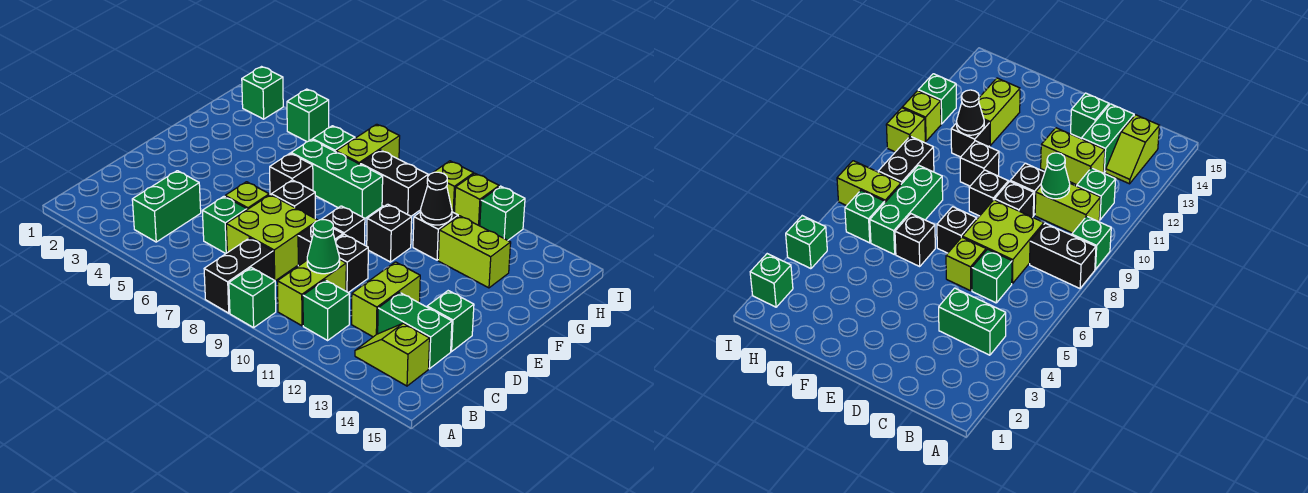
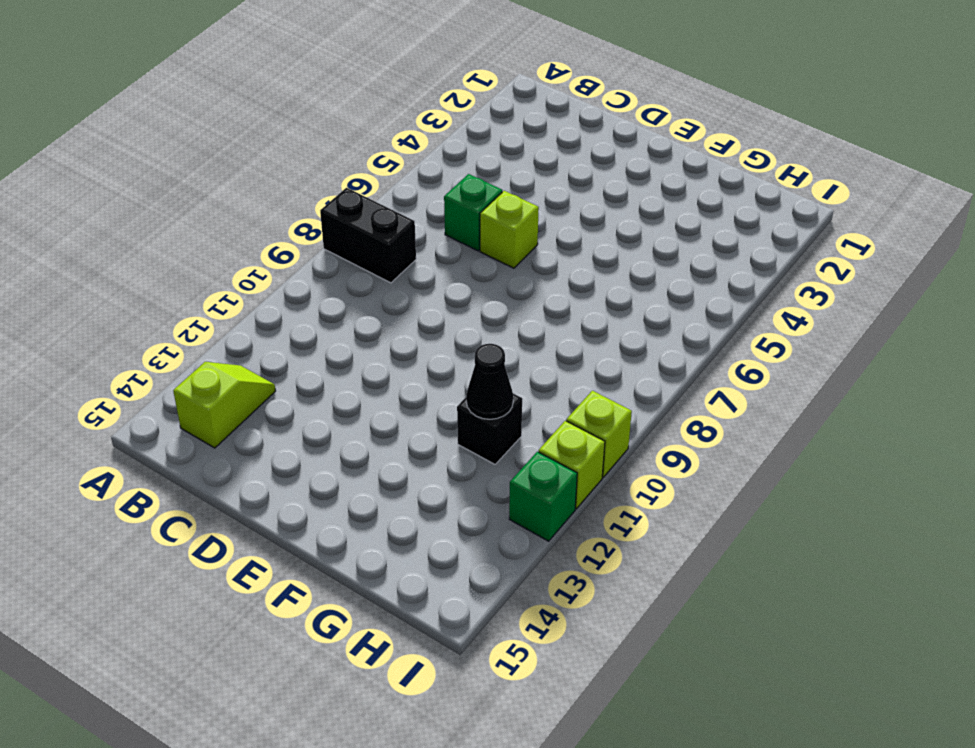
none -> green 1x1 brick [229,267,276,328]
none -> green 1x2 brick [132,171,201,242]
none -> lime 1x2 brick [278,260,346,326]
none -> green 1x1 brick [303,280,350,340]

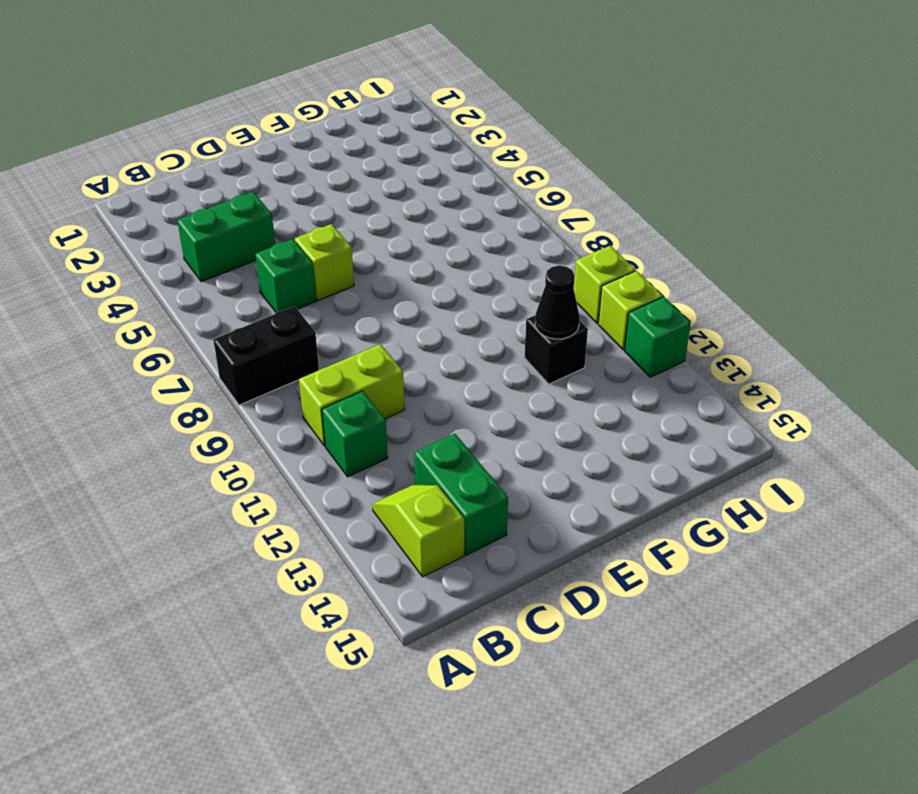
none -> green 1x1 brick [229,267,276,328]
none -> lime 2x2 brick [226,195,318,281]
none -> lime 1x2 brick [352,262,420,337]
none -> black 1x1 brick [298,225,343,266]

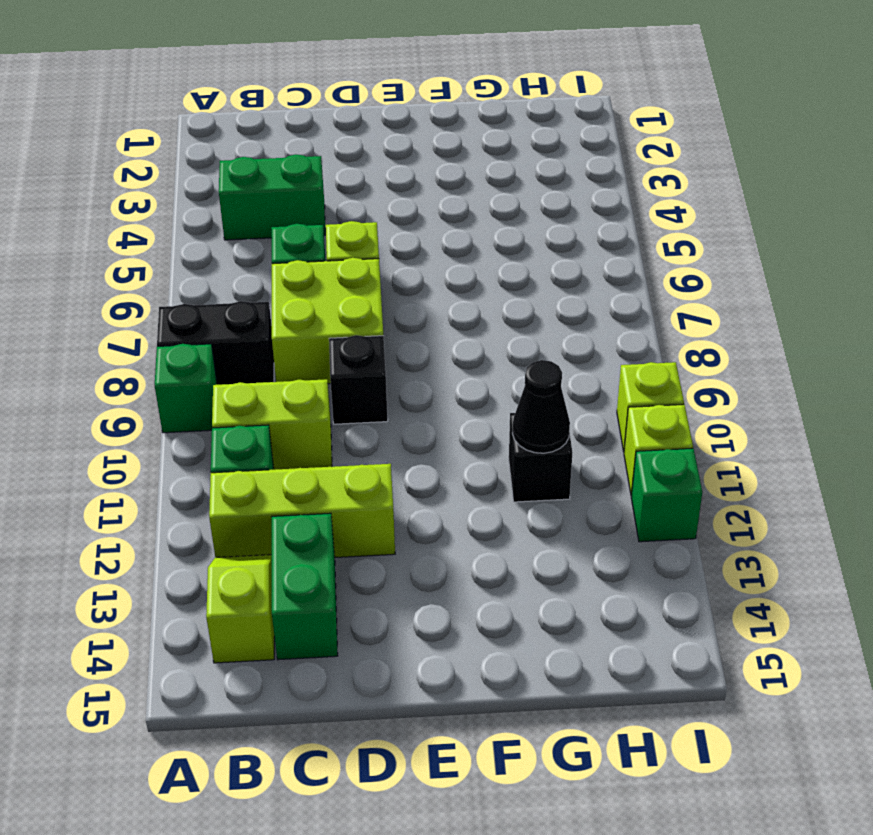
lime 1x3 brick [209,464,395,558] -> lime 1x2 brick [352,262,420,337]
none -> black 1x1 brick [335,234,368,293]
none -> green 1x1 brick [427,291,474,351]
none -> black 1x1 brick [271,180,315,218]
none -> black 1x1 brick [321,206,365,245]

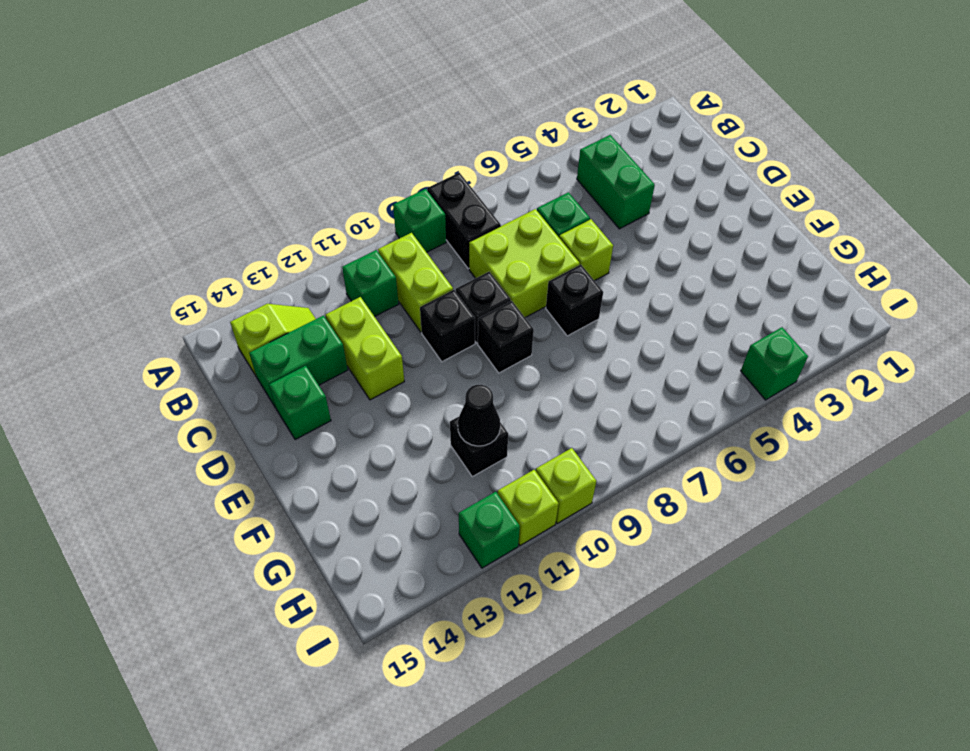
none -> black 1x1 brick [270,153,313,195]
none -> black 1x1 brick [367,204,412,262]
none -> green 1x3 brick [291,139,383,218]
none -> lime 1x2 brick [438,216,511,288]

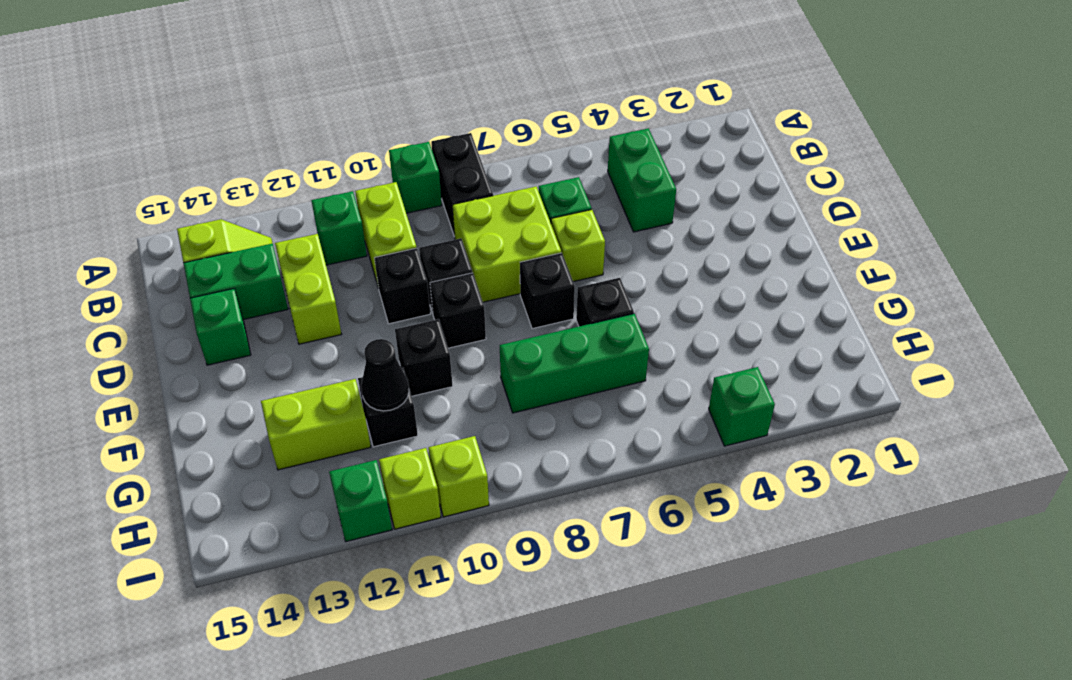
none -> green 1x1 brick [312,126,355,152]
none -> lime 1x2 brick [336,124,400,164]
none -> black 1x2 brick [360,150,428,216]
none -> green 1x1 brick [242,67,283,119]

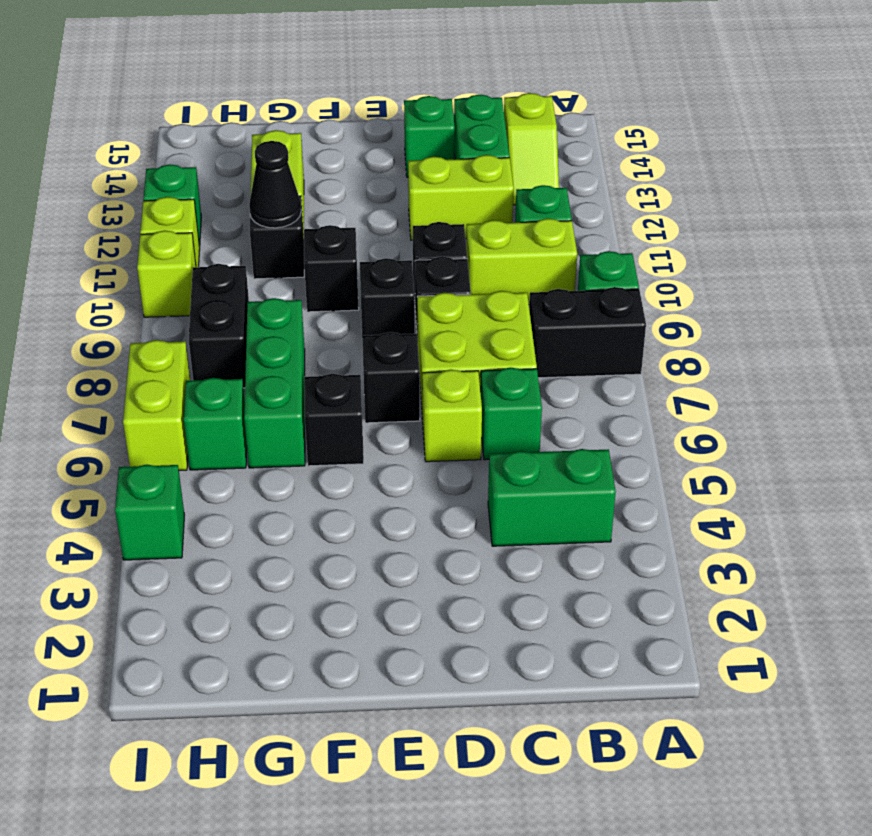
lime 1x2 brick [123,340,190,471] -> lime 1x2 brick turned to [336,124,400,164]
none -> green 1x1 brick [242,67,283,119]
none -> green 1x1 cone [307,220,340,274]

